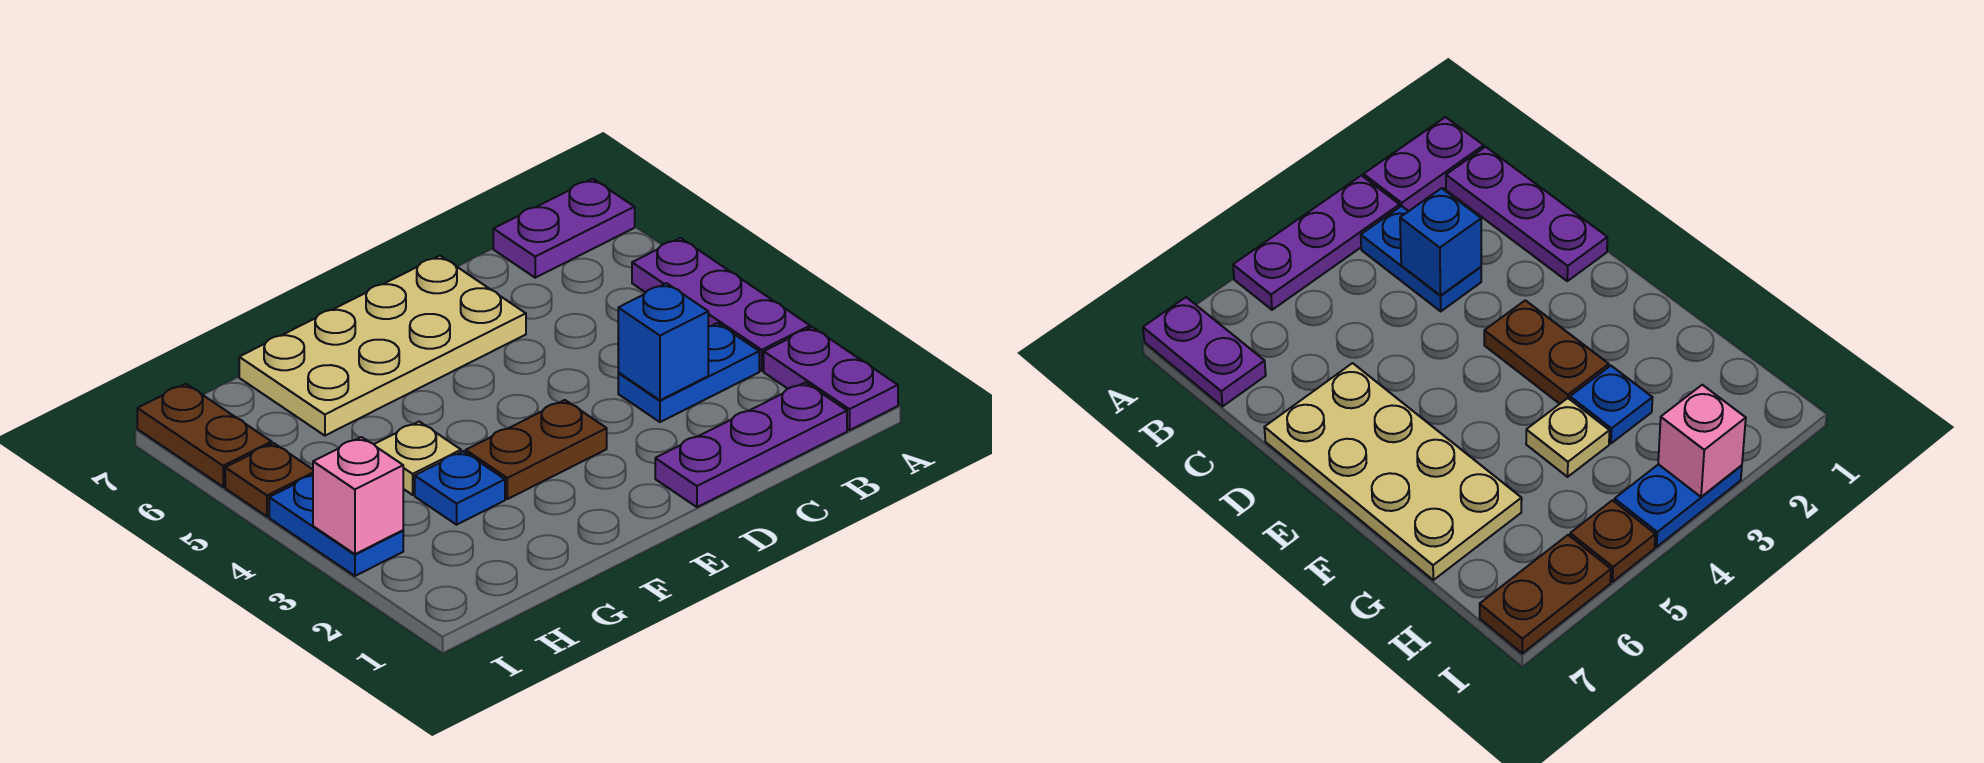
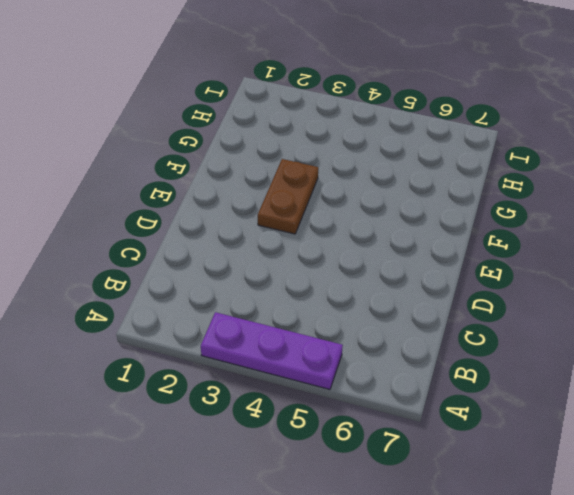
none -> purple 1x2 plate [764,327,898,430]
none -> purple 1x2 plate [493,179,635,278]
none -> purple 1x3 plate [655,382,847,507]

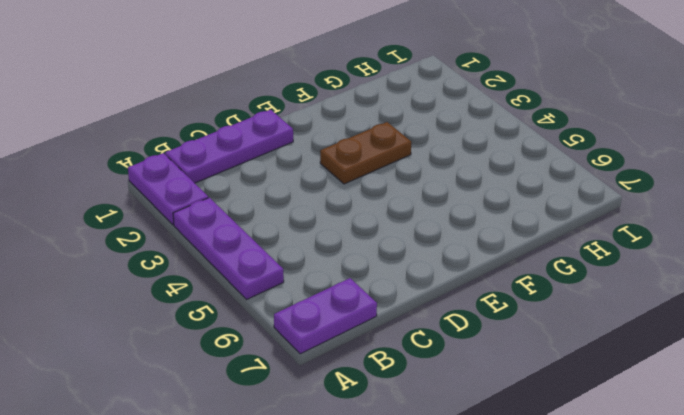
none -> blue 1x2 plate [618,323,759,422]
none -> tan 2x4 plate [239,256,526,436]
none -> blue 1x1 plate [415,451,505,525]

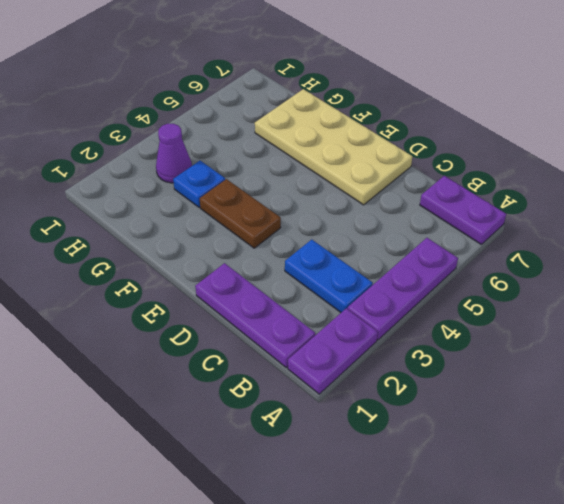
purple 1x1 cone [156,124,192,183] -> none
none -> tan 1x1 plate [374,422,461,495]
none -> blue 1x2 plate [269,475,403,576]
none -> brown 1x1 plate [225,443,313,517]

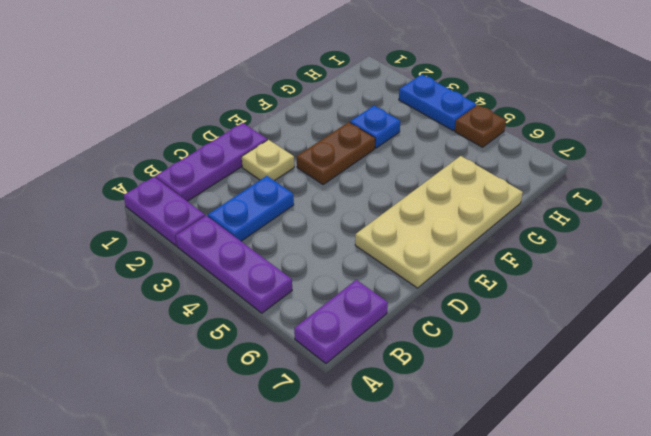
tan 1x1 plate [242,140,294,181] -> tan 1x1 plate moved to [374,422,461,495]
none -> brown 1x2 plate [137,384,272,487]
none -> blue 1x1 brick [618,283,708,400]
none -> pink 1x1 brick [313,437,403,554]

